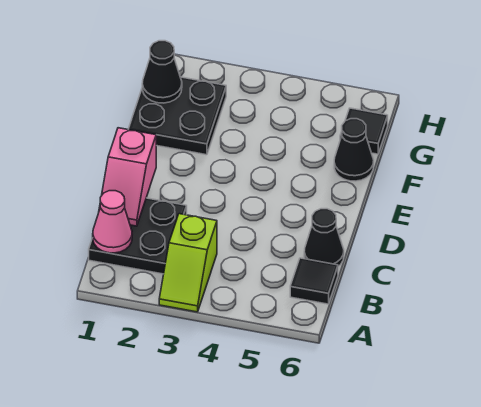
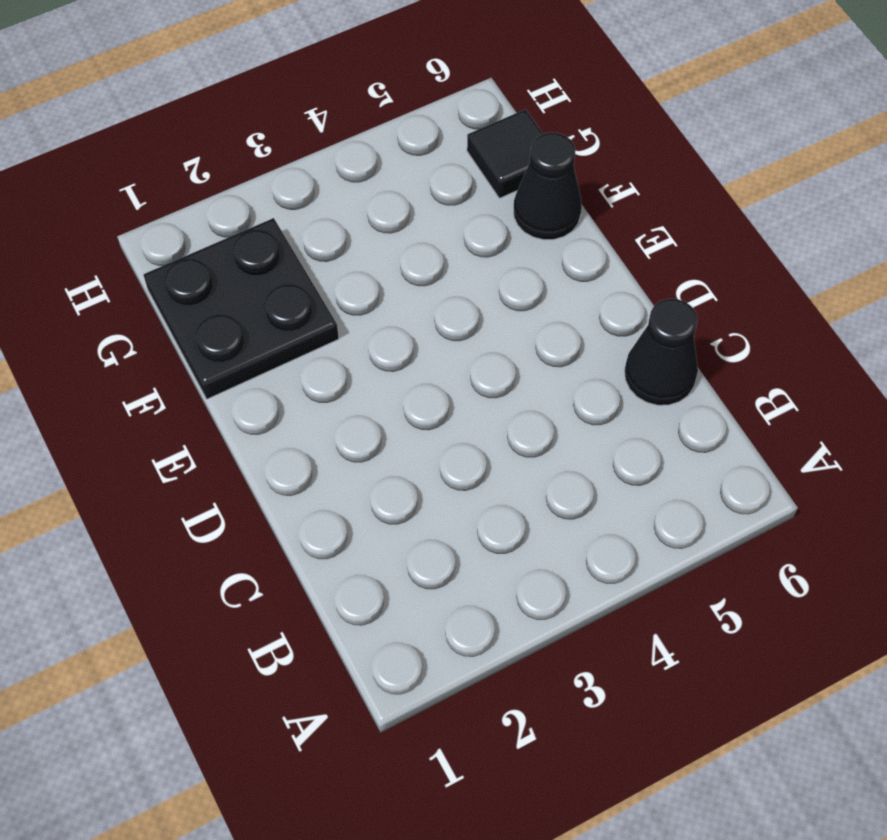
none -> lime 1x2 slope [159,214,217,312]
none -> black 2x2 plate [89,198,187,274]

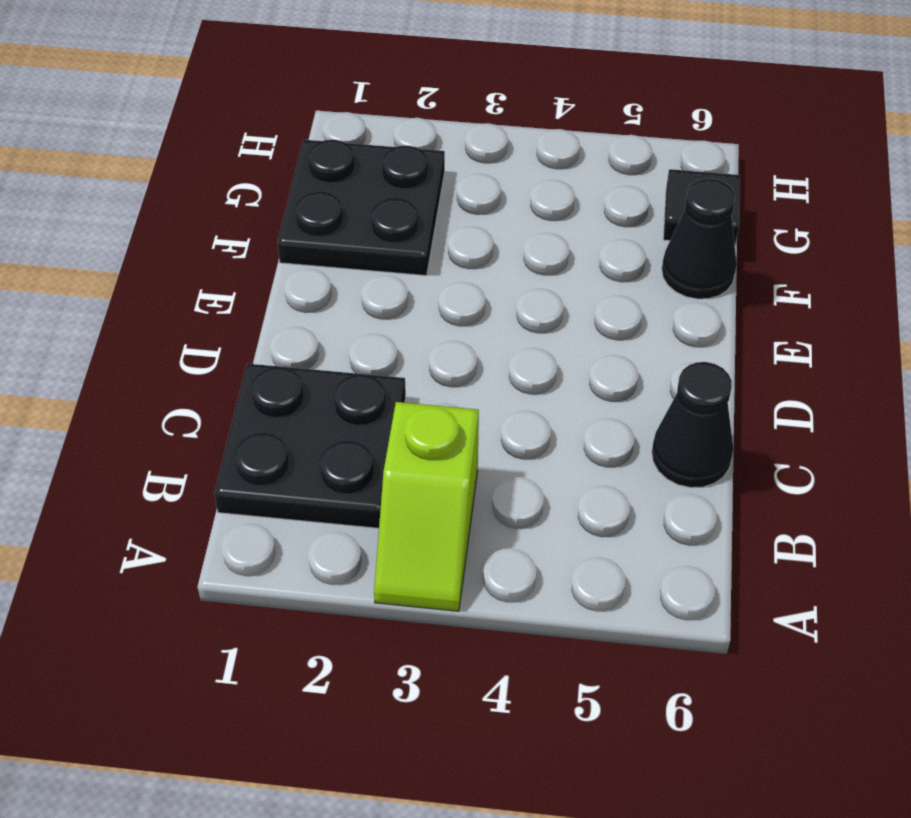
none -> black 1x1 tile [290,258,338,304]
none -> pink 1x1 cone [93,191,132,253]

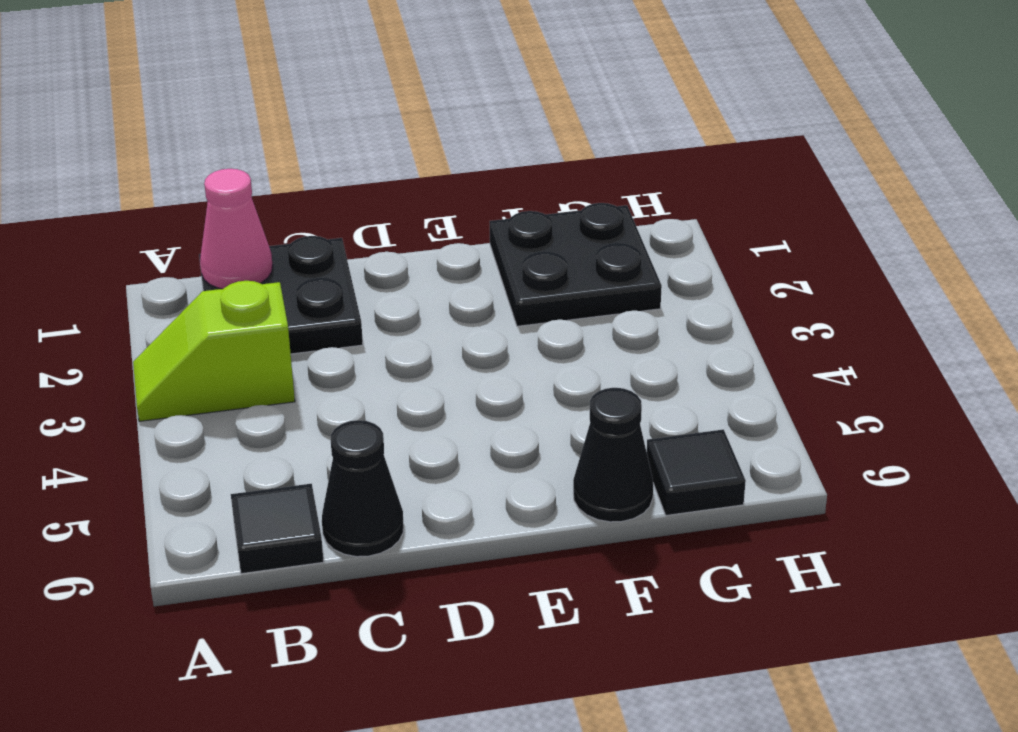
none -> pink 1x2 slope [99,128,156,226]
none -> black 1x1 cone [142,41,182,103]

